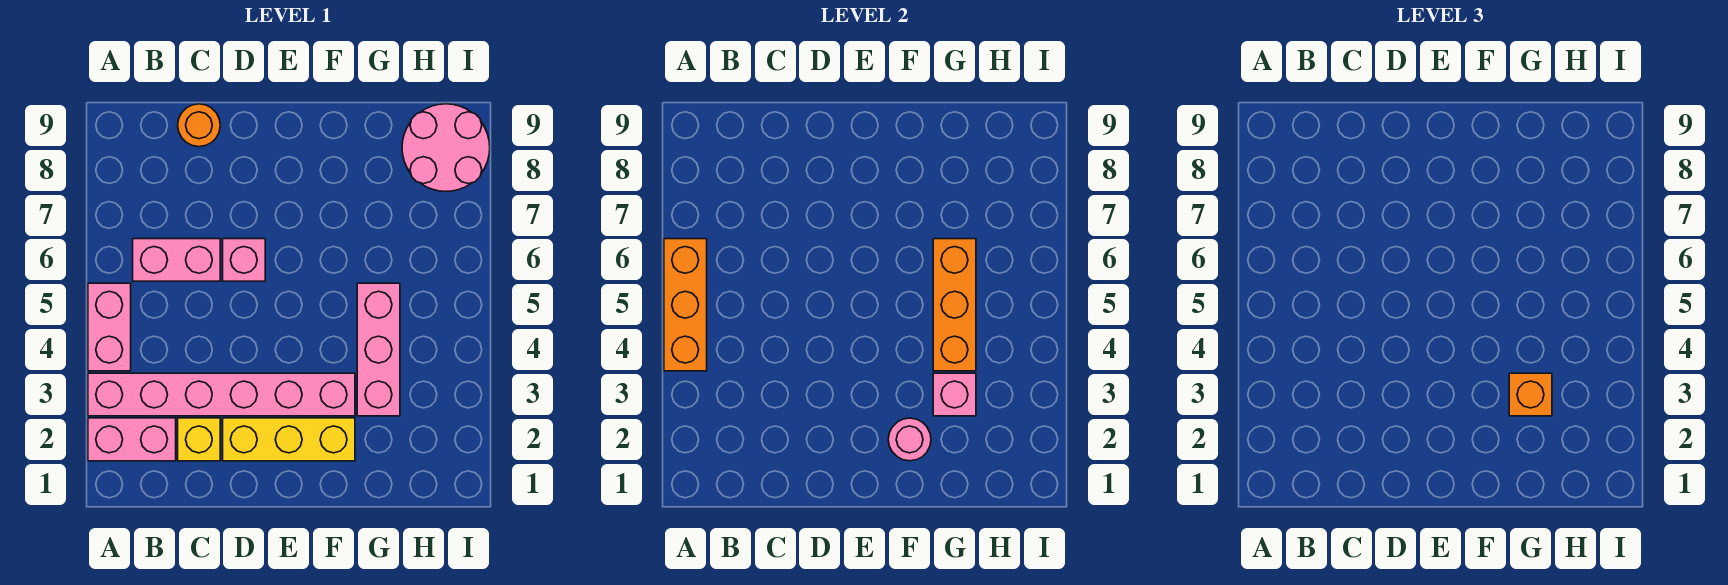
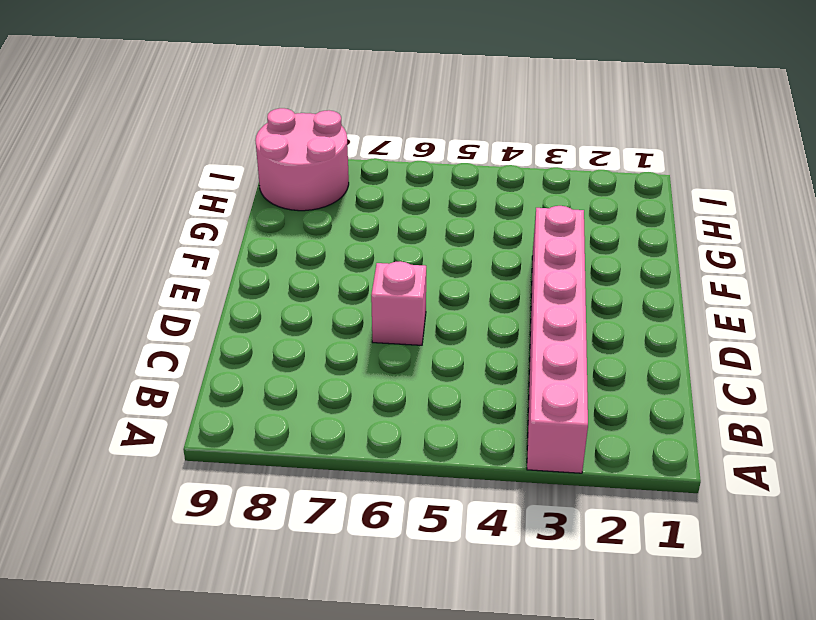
none -> pink 1x2 brick [88,418,176,461]
none -> pink 1x2 brick [88,283,131,371]
none -> pink 1x2 brick [133,239,220,281]

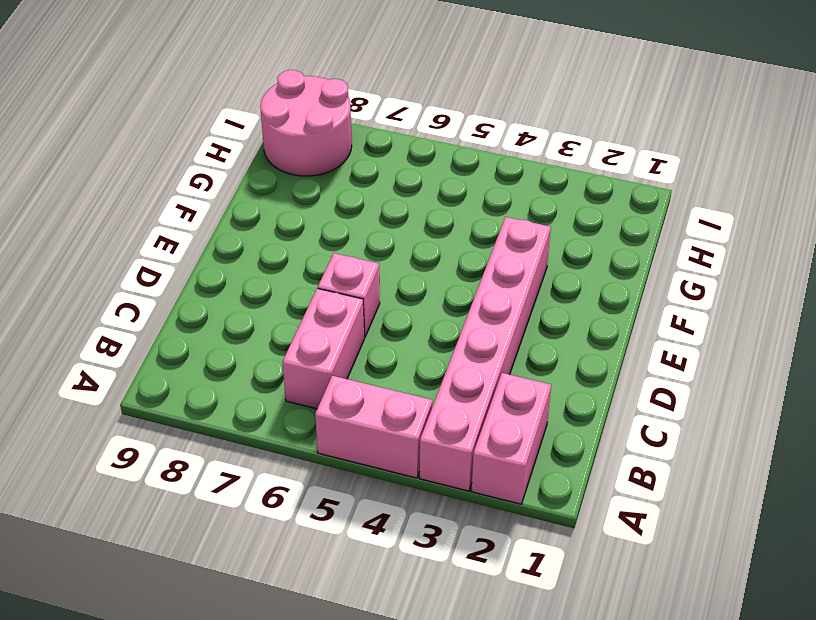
none -> yellow 1x1 brick [178,418,220,461]
none -> orange 1x1 round brick [178,104,220,147]
none -> yellow 1x3 brick [223,418,355,461]

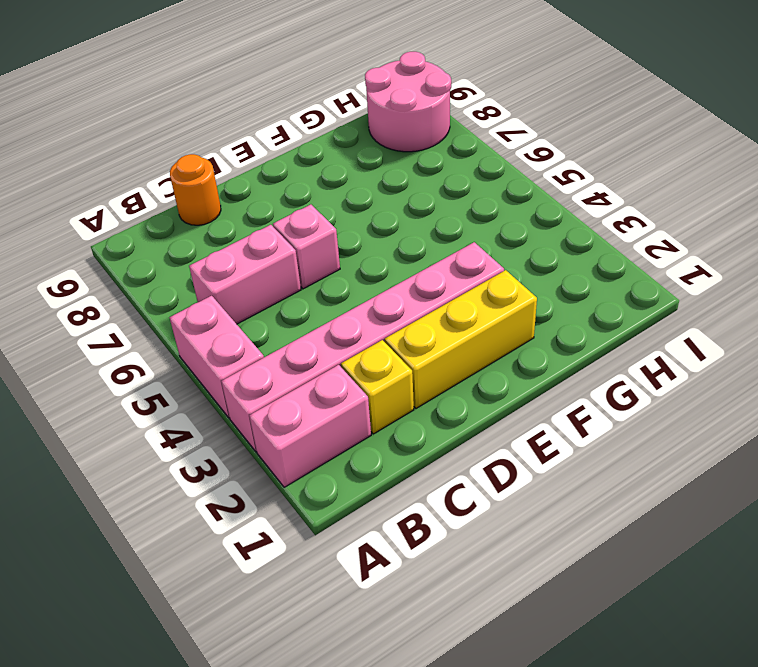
none -> pink 1x3 brick [357,283,400,416]
none -> orange 1x3 brick [664,239,707,371]
none -> pink 1x1 round brick [888,418,931,461]

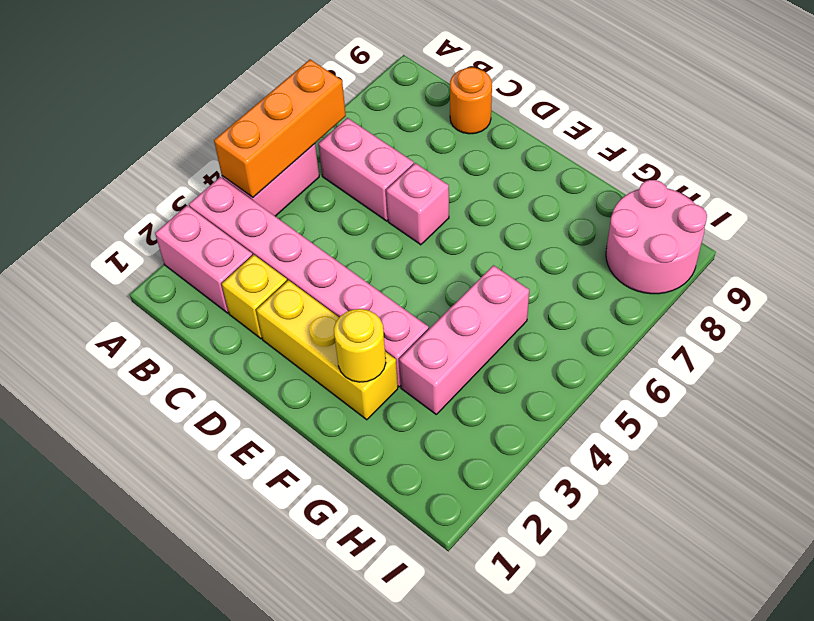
yellow 1x1 round brick [334,309,386,382] -> pink 1x1 round brick [888,418,931,461]
none -> pink 1x1 brick [933,373,976,416]
none -> orange 1x3 brick [933,239,976,371]
none -> orange 1x1 brick [1509,373,1552,416]

